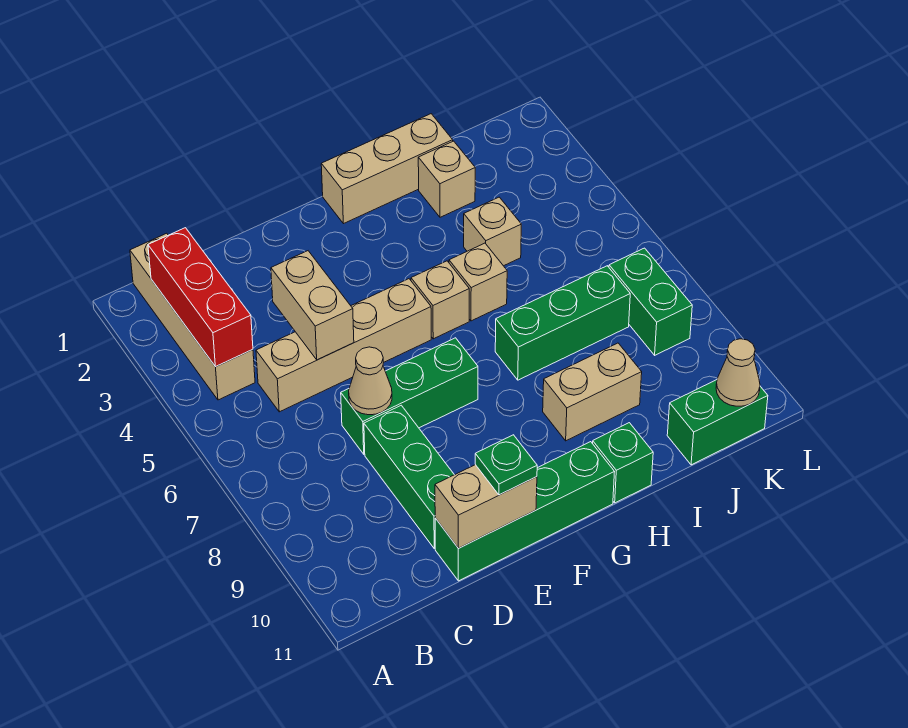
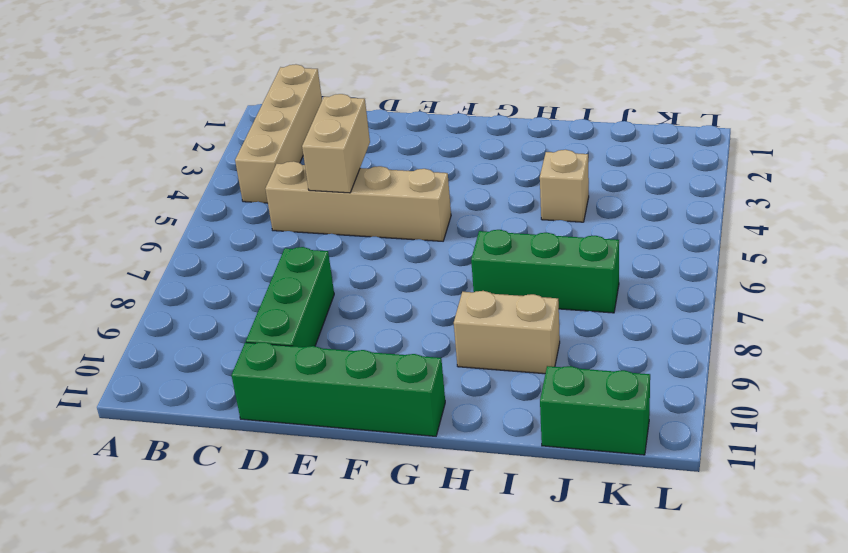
none -> green 1x3 brick [341,338,478,454]
none -> tan 1x3 brick [321,114,453,224]
none -> tan 1x1 brick [411,261,469,339]

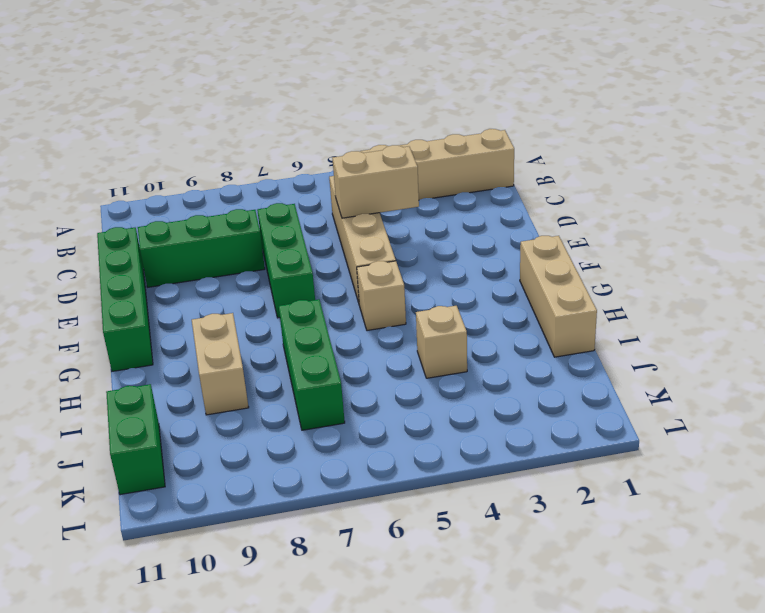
none -> tan 1x1 brick [449,243,507,321]
none -> green 1x1 brick [593,423,653,503]
none -> tan 1x1 brick [418,141,475,217]

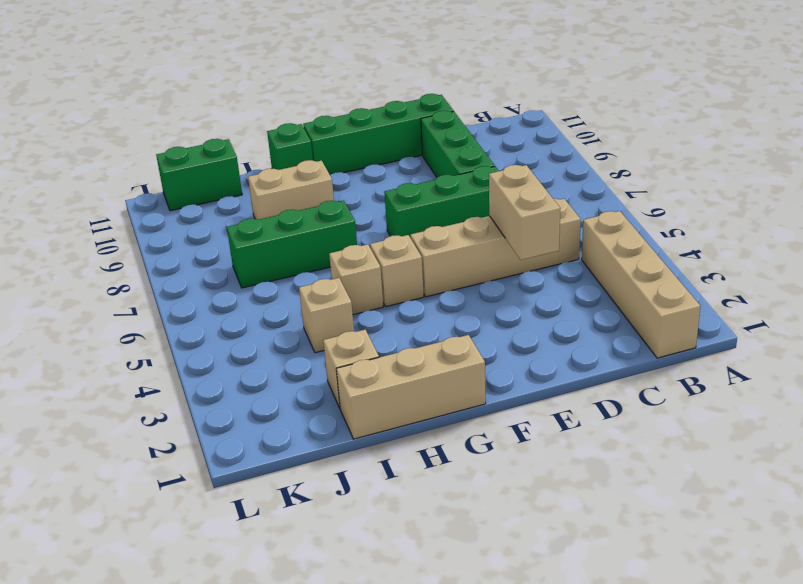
none -> green 1x2 brick [609,248,692,355]
none -> red 1x3 brick [148,228,253,367]
none -> tan 1x1 cone [349,347,392,415]

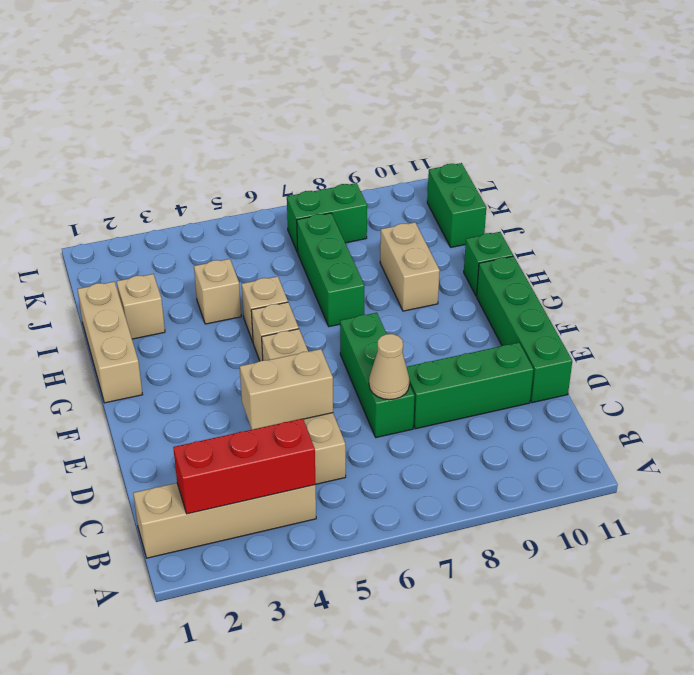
none -> tan 1x2 brick [435,465,537,548]
none -> tan 1x1 cone [716,339,760,406]
none -> green 1x1 plate [475,435,537,495]

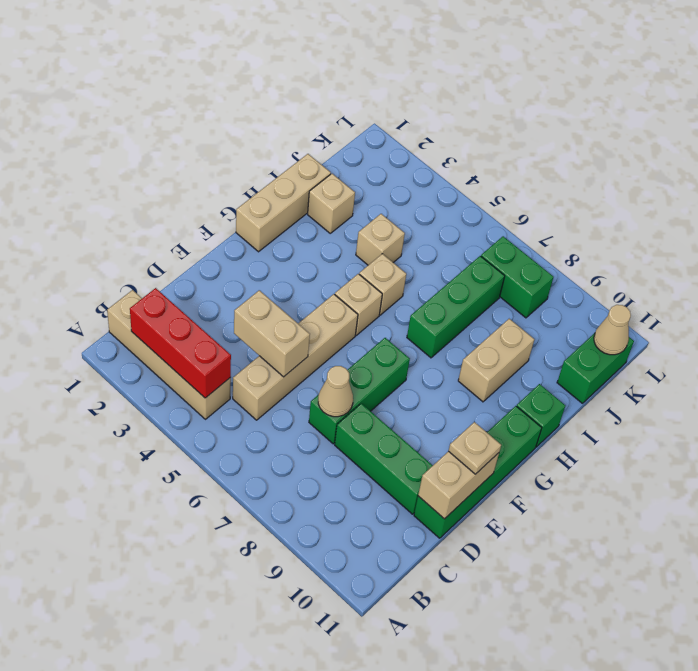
tan 1x1 plate [449,422,501,474] -> green 1x1 plate [475,435,537,495]

